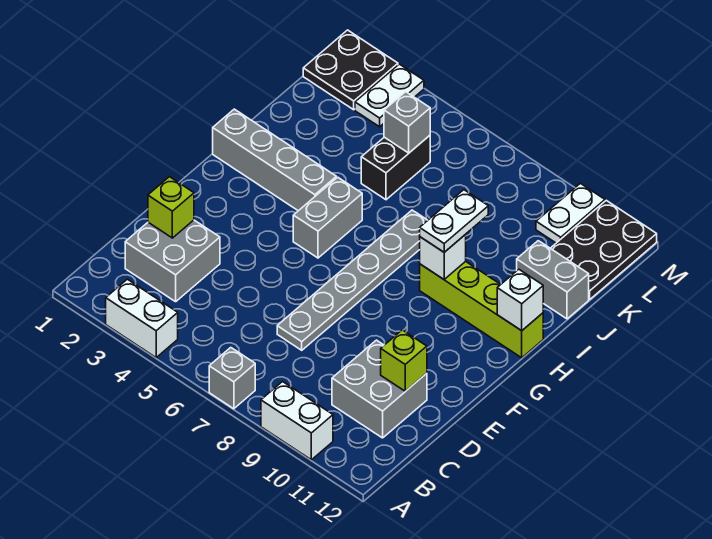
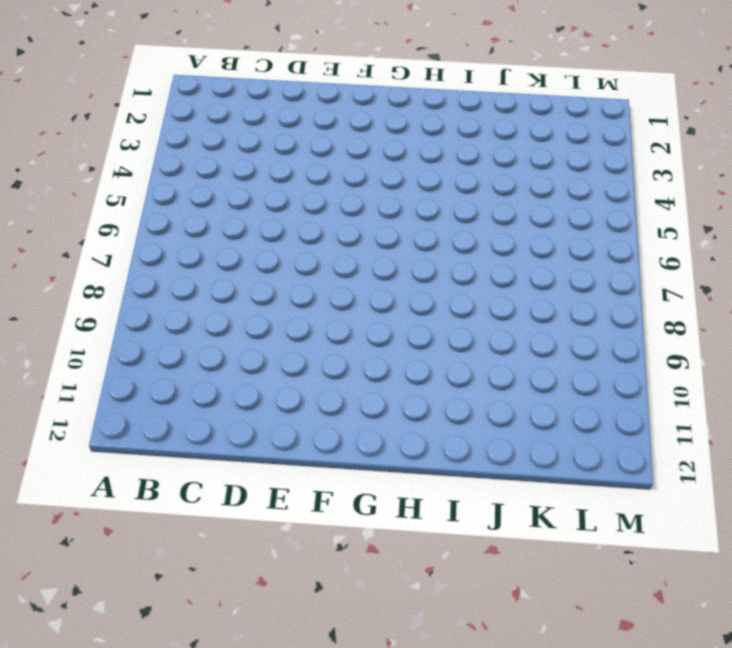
none -> white 1x2 brick [106,279,178,357]
none -> grey 1x1 brick [209,348,255,409]
none -> white 1x2 brick [261,382,333,460]

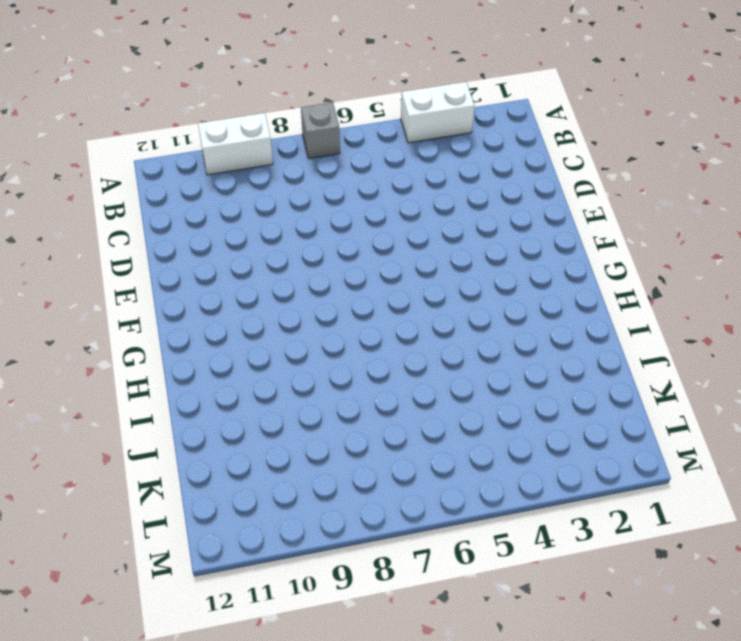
none -> grey 2x2 brick [125,220,220,302]
none -> grey 2x2 brick [332,340,427,438]
none -> grey 1x6 plate [277,210,428,350]

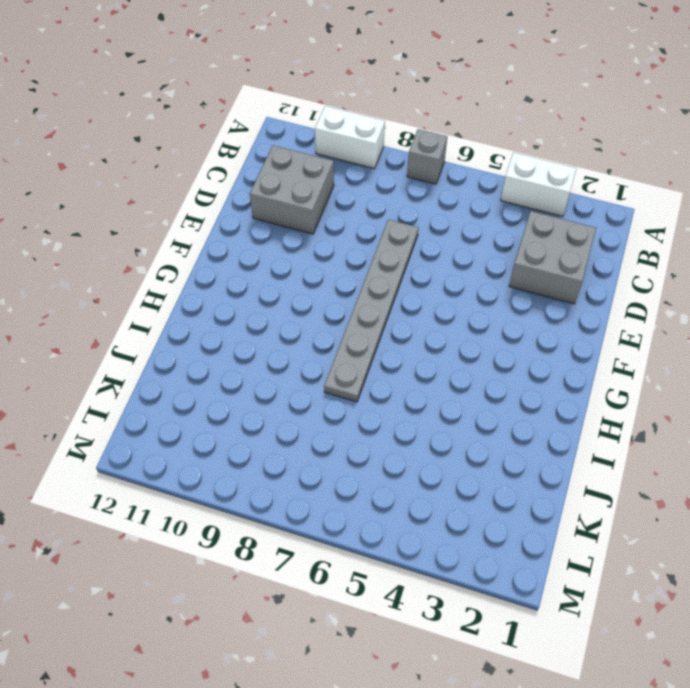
none -> grey 1x2 brick [293,177,362,258]
none -> grey 1x4 brick [213,109,336,211]
none -> lime 1x4 brick [420,261,543,358]

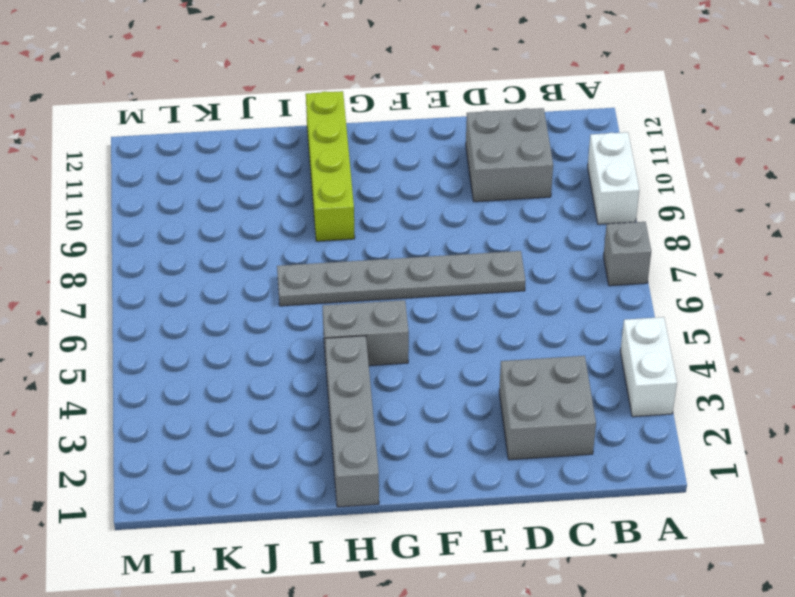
none -> black 1x2 brick [361,136,430,200]
none -> grey 1x2 brick [517,241,589,319]
none -> black 2x3 plate [550,200,657,299]

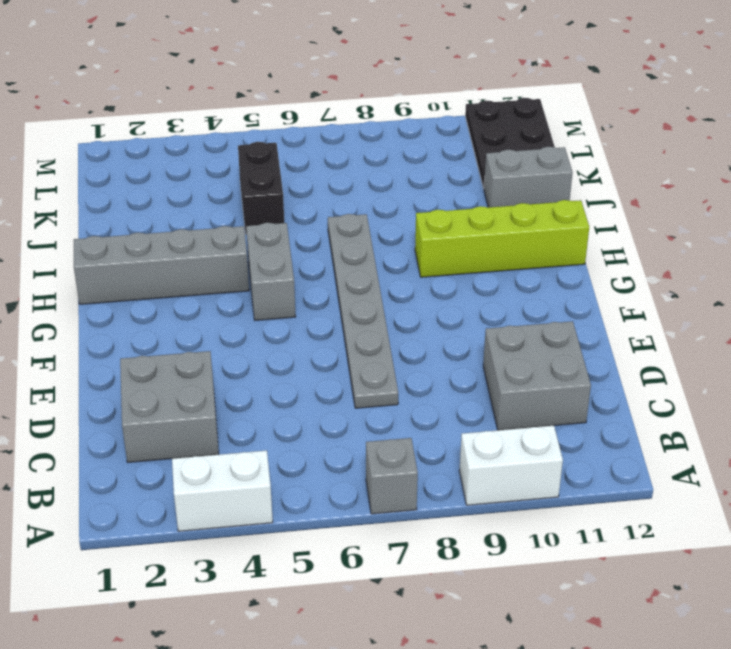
none -> black 2x2 plate [303,30,398,110]
none -> white 1x2 plate [355,64,424,127]
none -> white 1x2 plate [536,183,605,243]

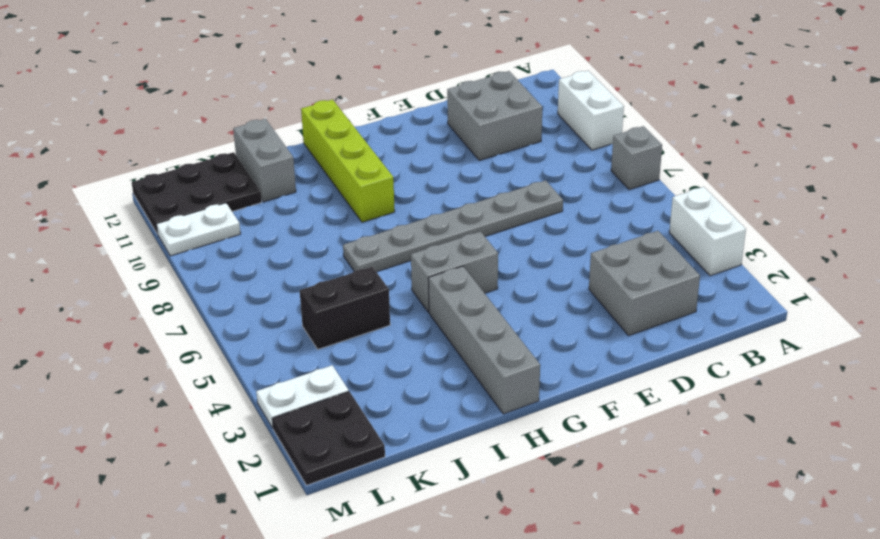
none -> lime 1x1 brick [148,177,194,238]
none -> lime 1x1 brick [381,330,427,391]
none -> white 1x1 brick [420,235,466,279]

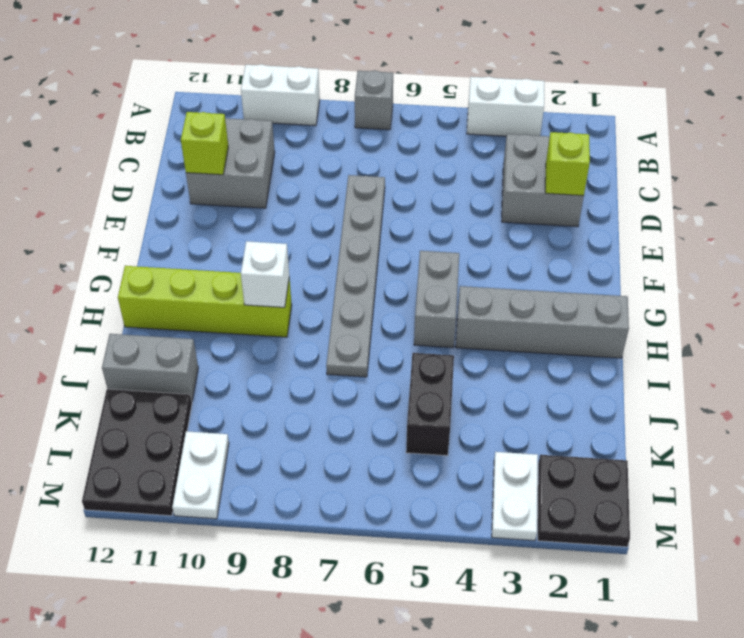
none -> white 1x1 brick [497,269,543,331]
none -> grey 1x1 brick [384,92,430,153]
none -> white 1x2 plate [420,190,488,252]

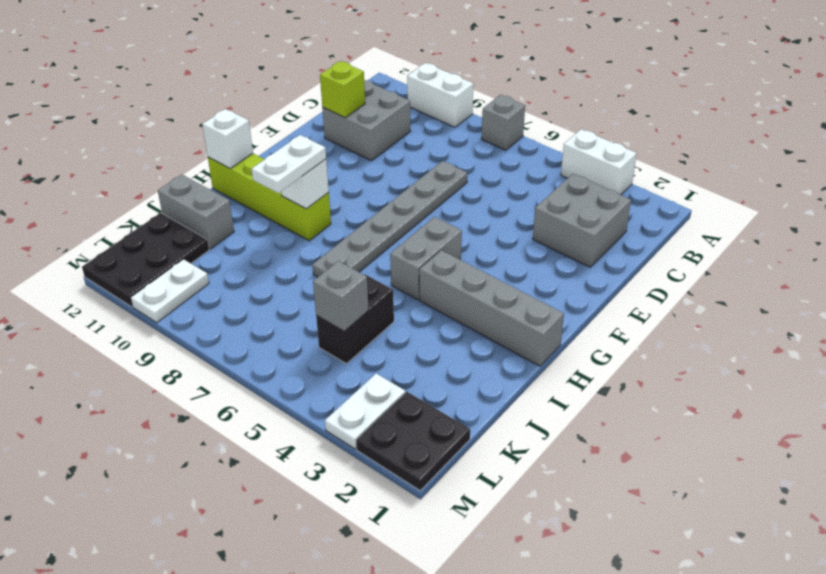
none -> lime 1x1 brick [148,177,194,238]

